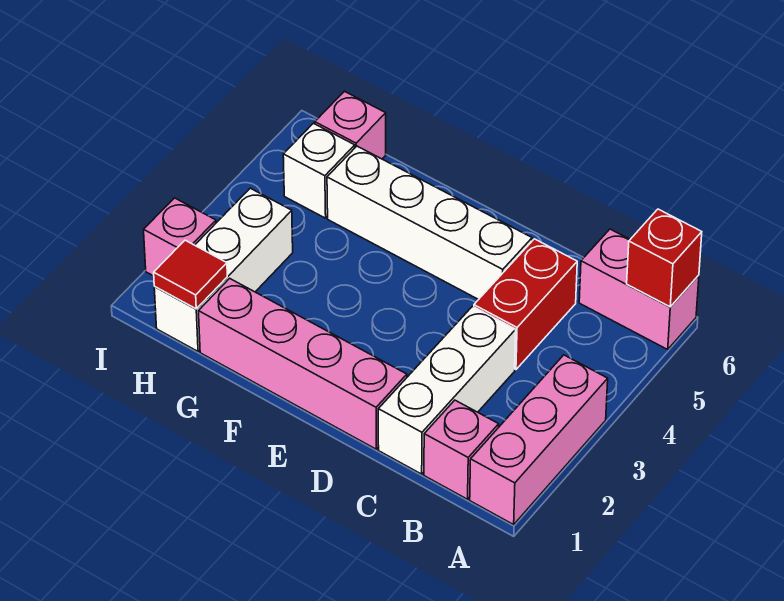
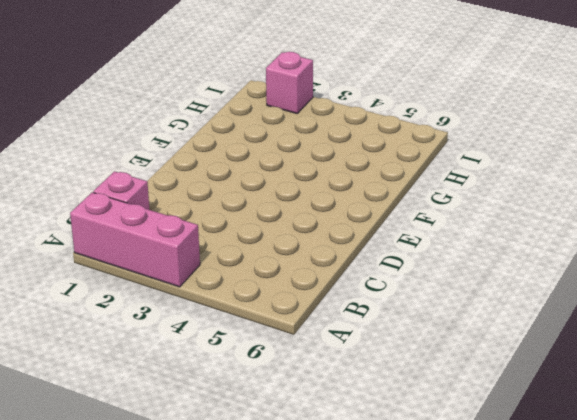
none -> pink 1x2 brick [579,229,699,349]
none -> white 1x3 brick [378,307,516,474]
none -> red 1x2 brick [474,239,577,370]

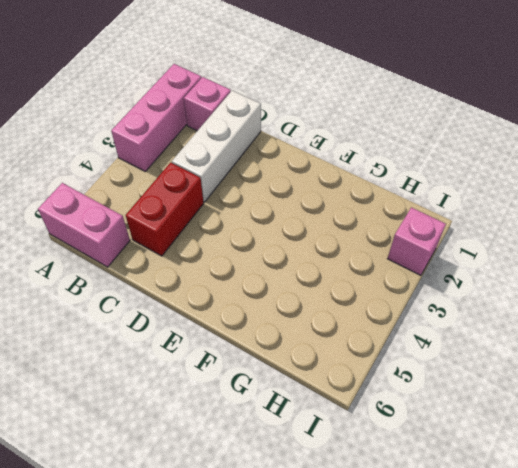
none -> pink 1x4 brick [199,278,407,449]
none -> white 1x4 brick [327,146,532,300]
none -> white 1x3 brick [154,188,293,351]

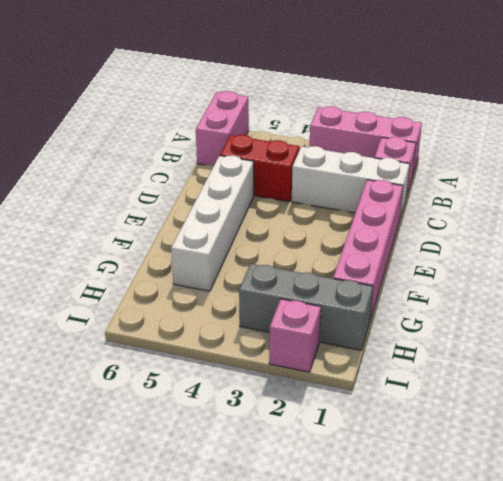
grey 1x3 brick [239,264,373,350] -> white 1x3 brick [154,188,293,351]
none -> white 1x1 brick [283,123,355,218]
none -> pink 1x1 brick [315,91,386,159]
none -> red 1x1 brick [627,209,702,307]

